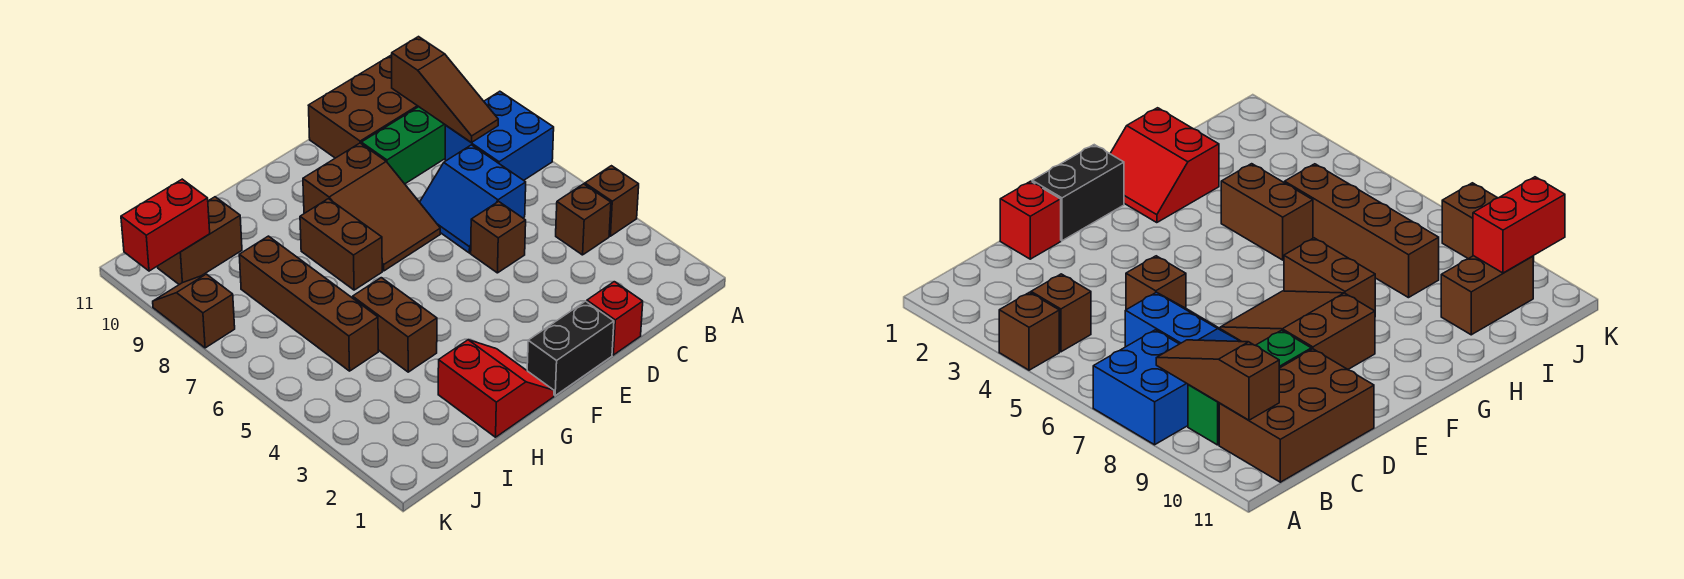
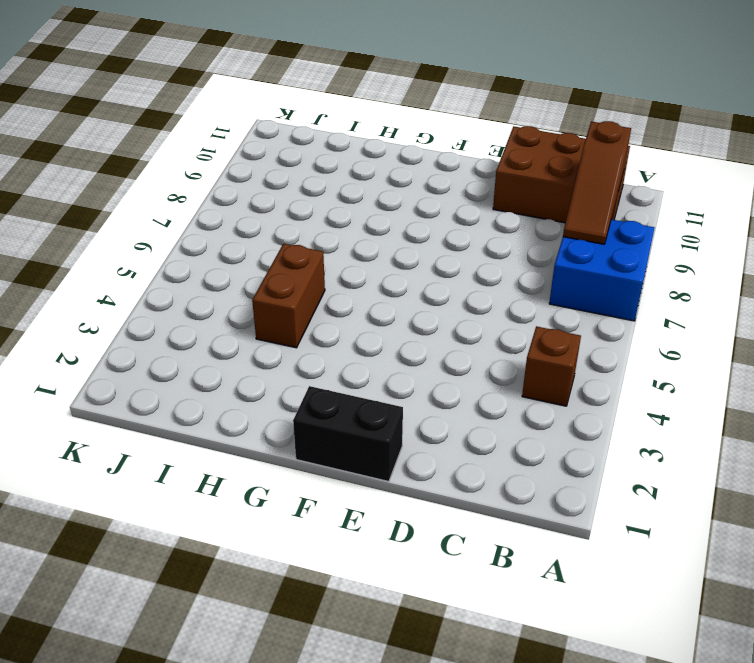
none -> brown 1x1 brick [585,166,639,236]
none -> green 1x3 brick [361,107,446,184]
none -> blue 2x2 slope [420,145,526,253]

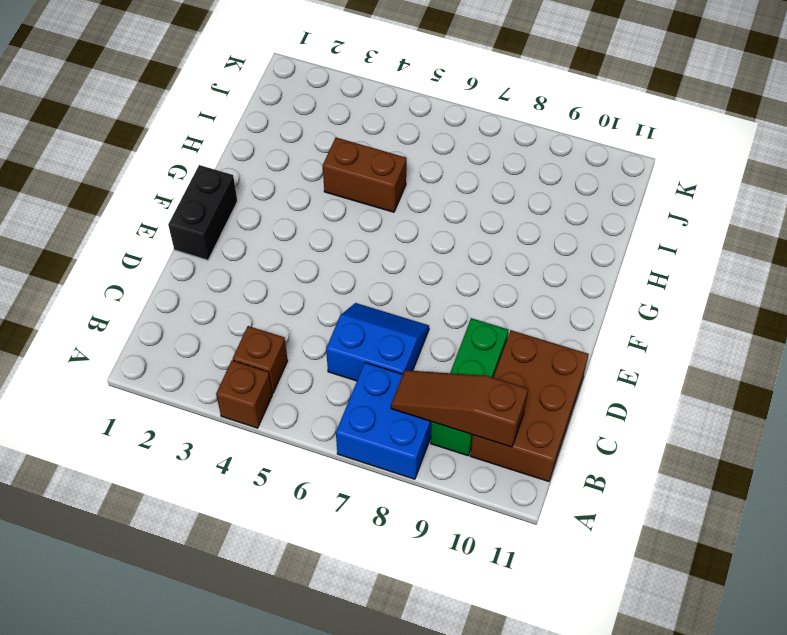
none -> red 1x1 brick [587,282,643,355]
none -> brown 1x1 brick [471,201,526,273]
none -> brown 2x3 slope [303,143,440,271]

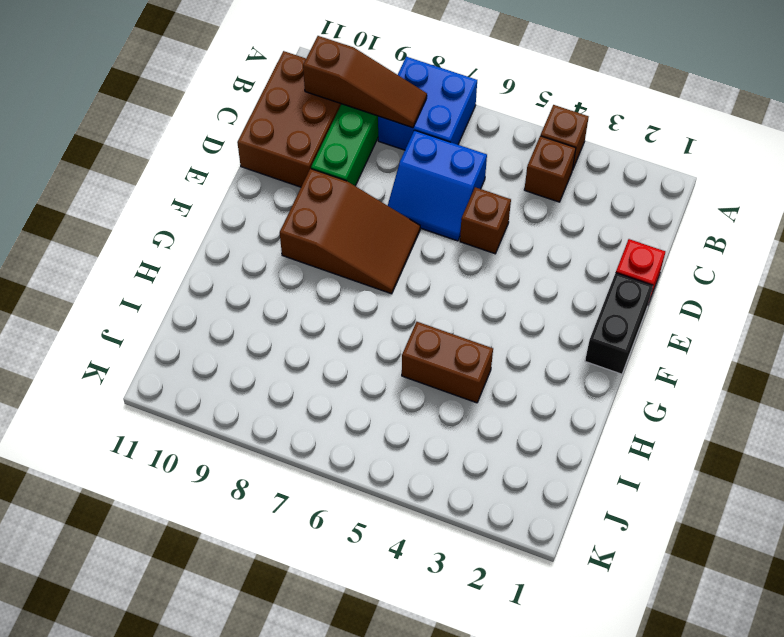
none -> red 2x2 slope [438,340,554,437]
none -> brown 1x2 brick [300,199,382,290]
none -> brown 1x4 brick [239,236,378,371]

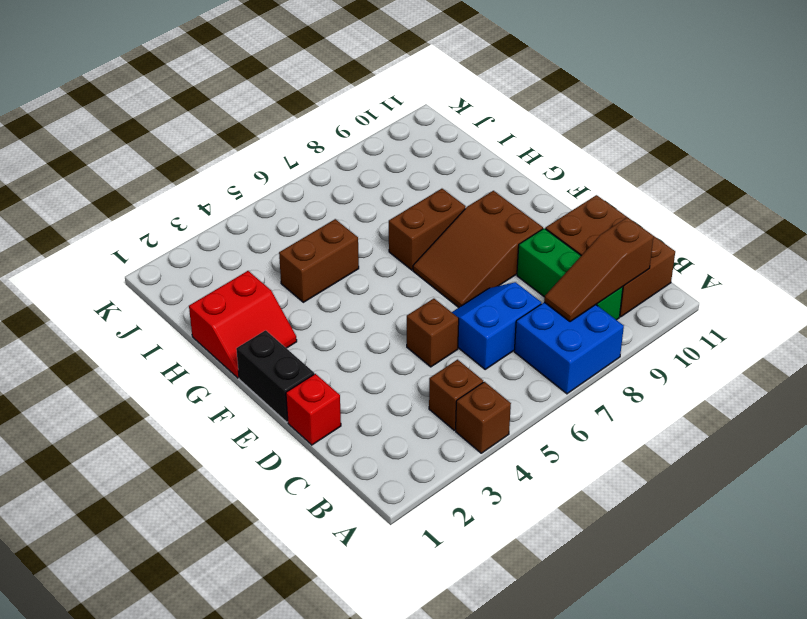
none -> brown 1x4 brick [239,236,378,371]
none -> brown 1x2 brick [158,197,242,285]
none -> brown 1x2 slope [153,274,235,348]

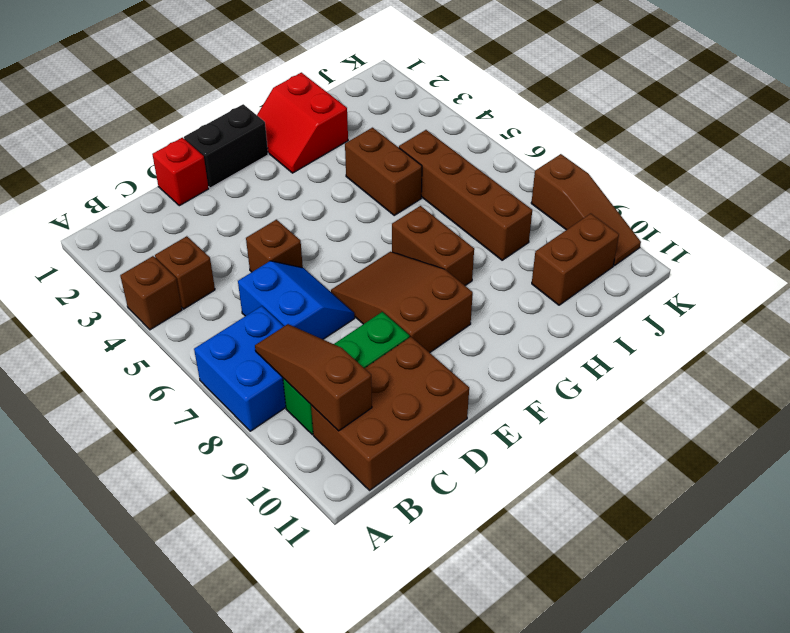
brown 1x3 slope [531,154,641,266] -> brown 1x2 slope [153,274,235,348]
none -> red 1x2 brick [121,179,210,271]

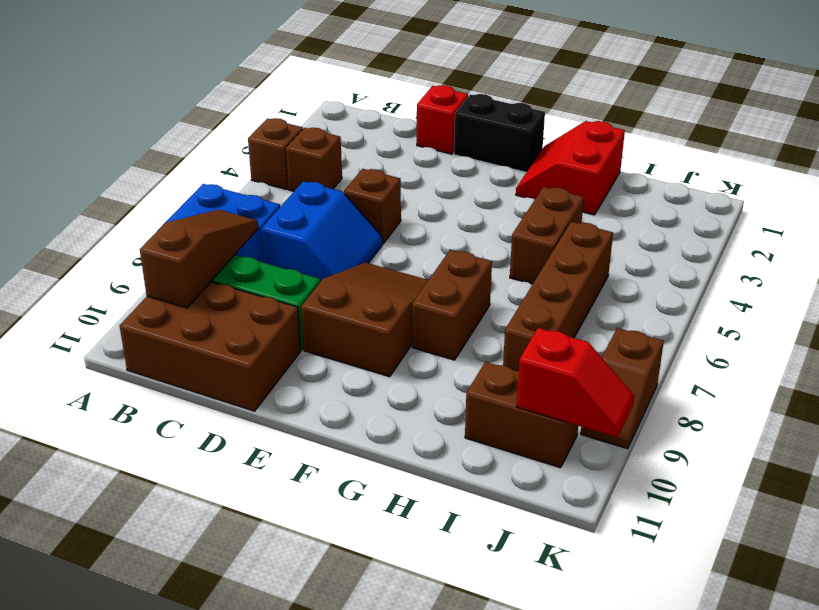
red 1x2 slope [516,328,634,437] -> red 1x2 brick [121,179,210,271]

